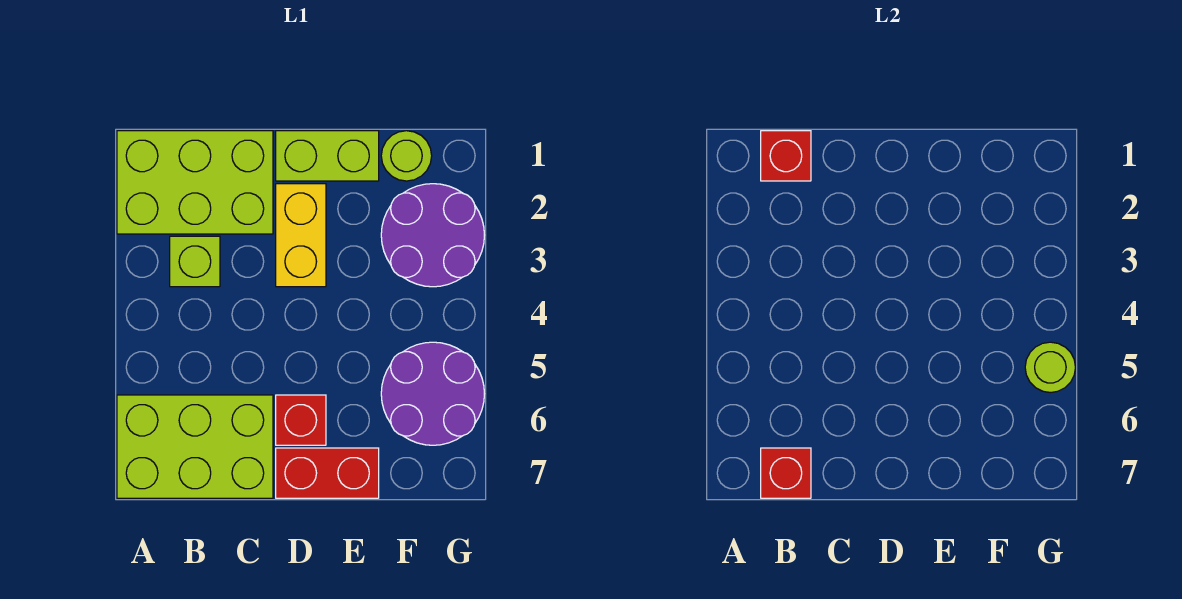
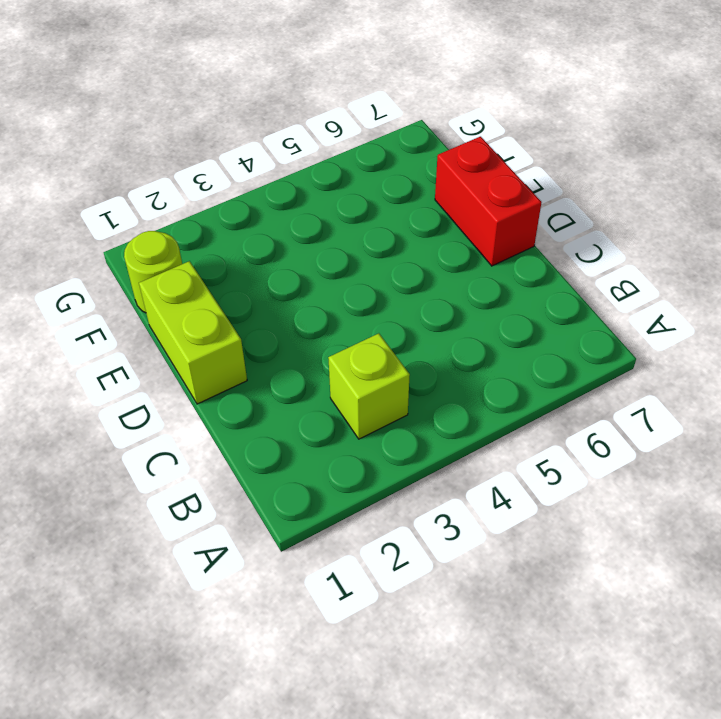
none -> lime 2x3 brick [117,131,273,234]
none -> lime 2x3 brick [117,395,273,498]
none -> yellow 1x2 brick [276,184,326,287]

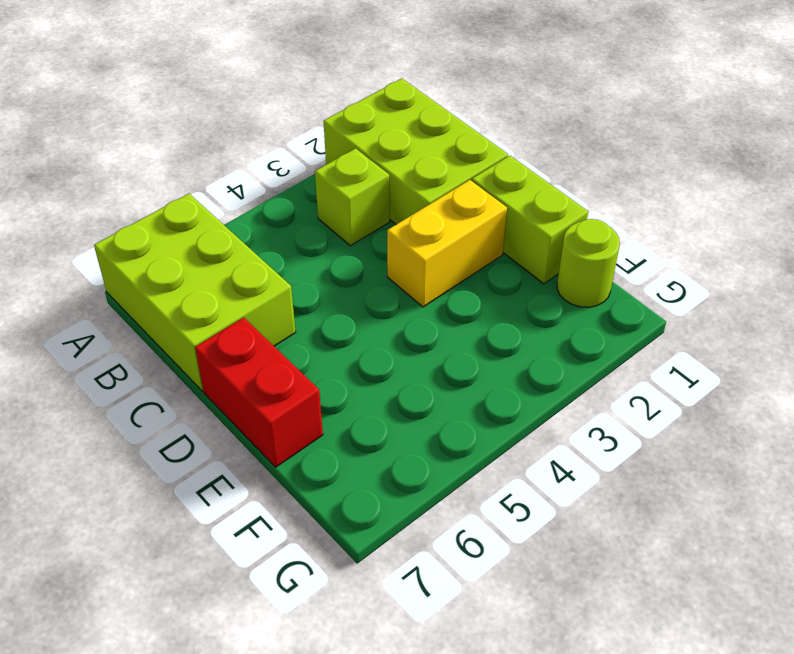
none -> red 1x1 brick [276,395,326,445]
none -> purple 2x2 round brick [381,184,484,287]
none -> purple 2x2 round brick [381,342,484,445]

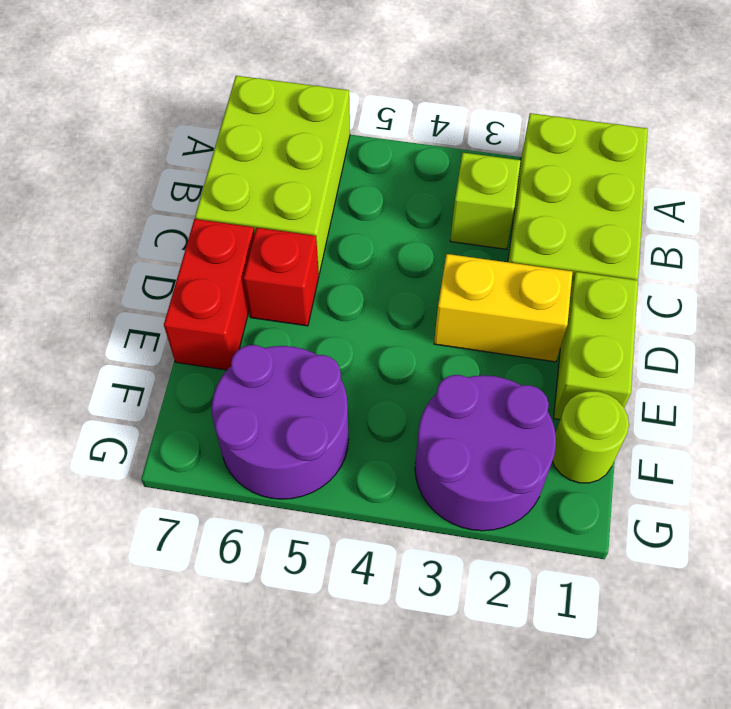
none -> red 1x1 brick [761,131,811,181]
none -> red 1x1 brick [761,448,811,498]
none -> lime 1x1 round brick [1025,342,1075,393]

